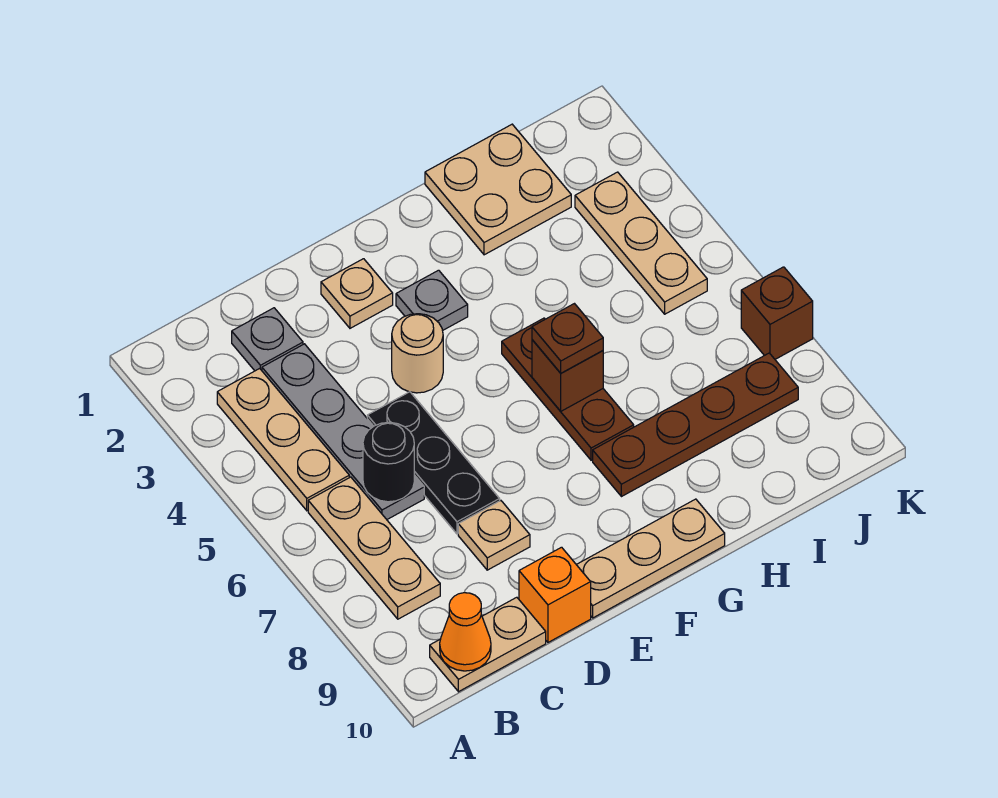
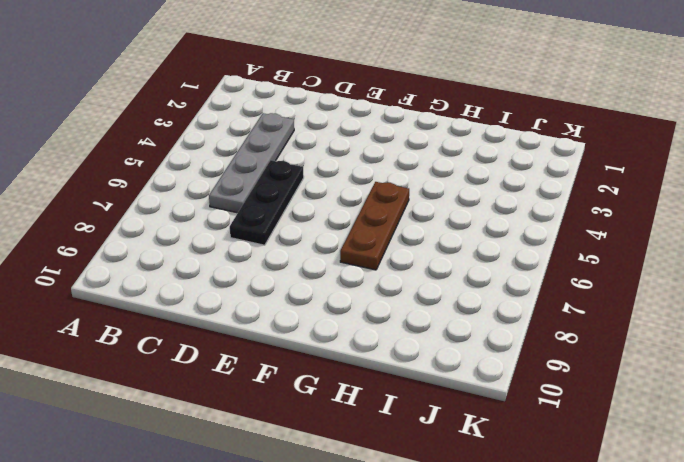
none -> tan 1x3 plate [217,369,349,510]
none -> tan 1x3 plate [308,477,440,619]
none -> tan 1x2 plate [430,597,546,692]

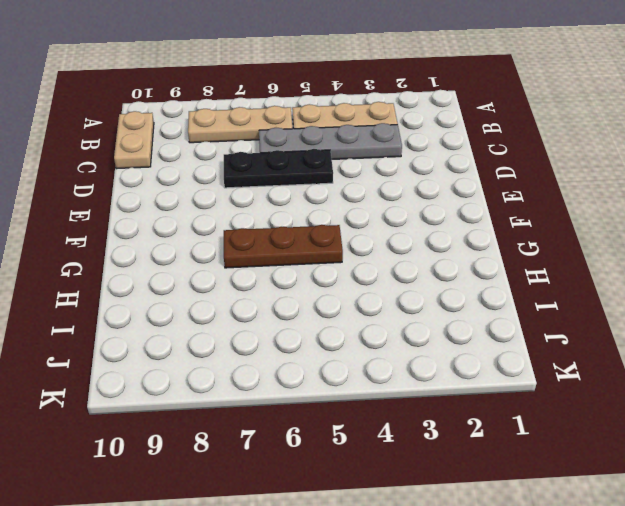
none -> grey 1x1 plate [232,308,303,371]
none -> tan 1x1 plate [458,500,530,570]
none -> orange 1x1 brick [519,547,591,642]

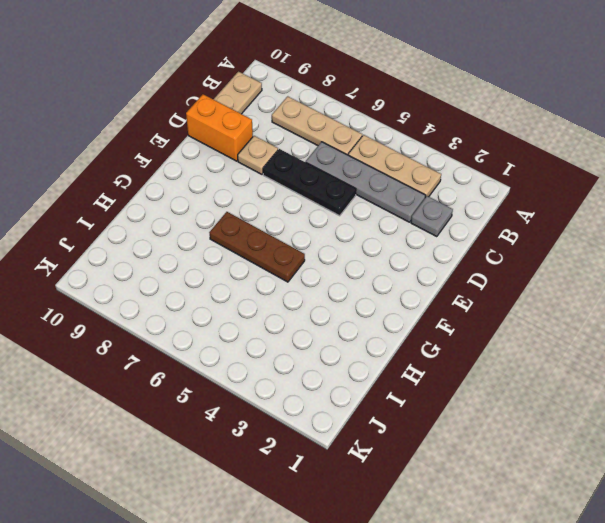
orange 1x2 brick [186,94,253,161] -> orange 1x1 brick [519,547,591,642]
none -> tan 1x1 plate [321,259,393,328]
none -> tan 1x1 round brick [392,314,443,393]
none -> tan 1x3 plate [576,499,725,618]

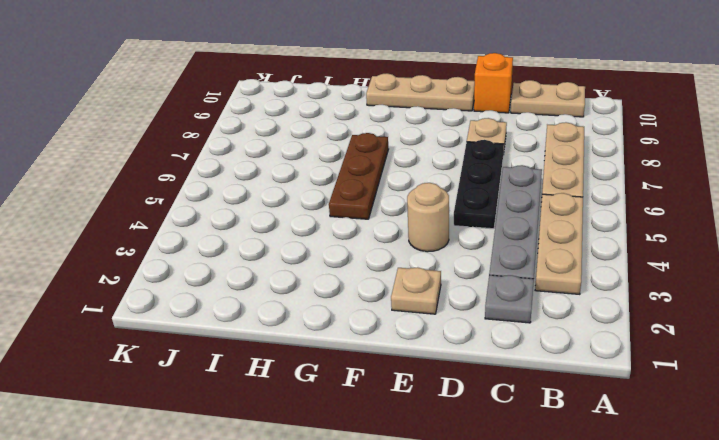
none -> grey 1x1 plate [396,270,468,331]
none -> brown 1x4 plate [593,353,798,497]
none -> tan 2x2 plate [425,124,571,255]

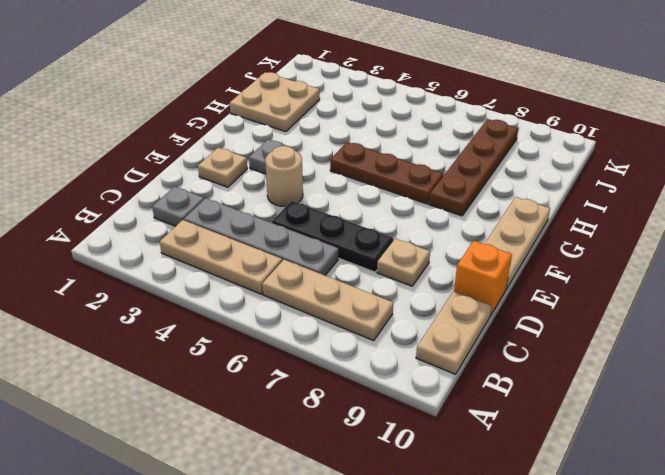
none -> tan 1x3 plate [575,172,707,314]
none -> brown 1x1 brick [741,267,813,359]
none -> orange 1x1 cone [440,593,491,671]

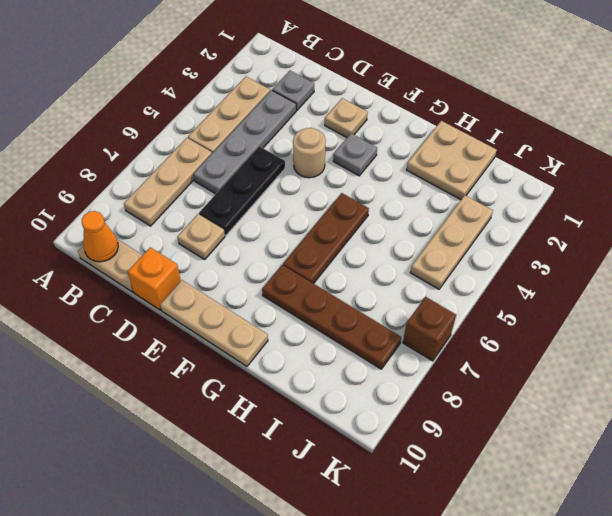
none -> black 1x1 round brick [363,422,414,502]
none -> brown 1x1 brick [532,340,603,411]
none -> brown 1x1 plate [532,304,603,373]

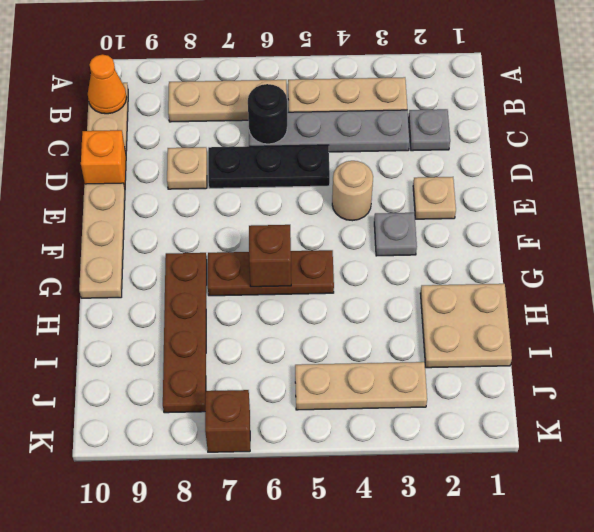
none -> brown 1x1 plate [532,304,603,373]

